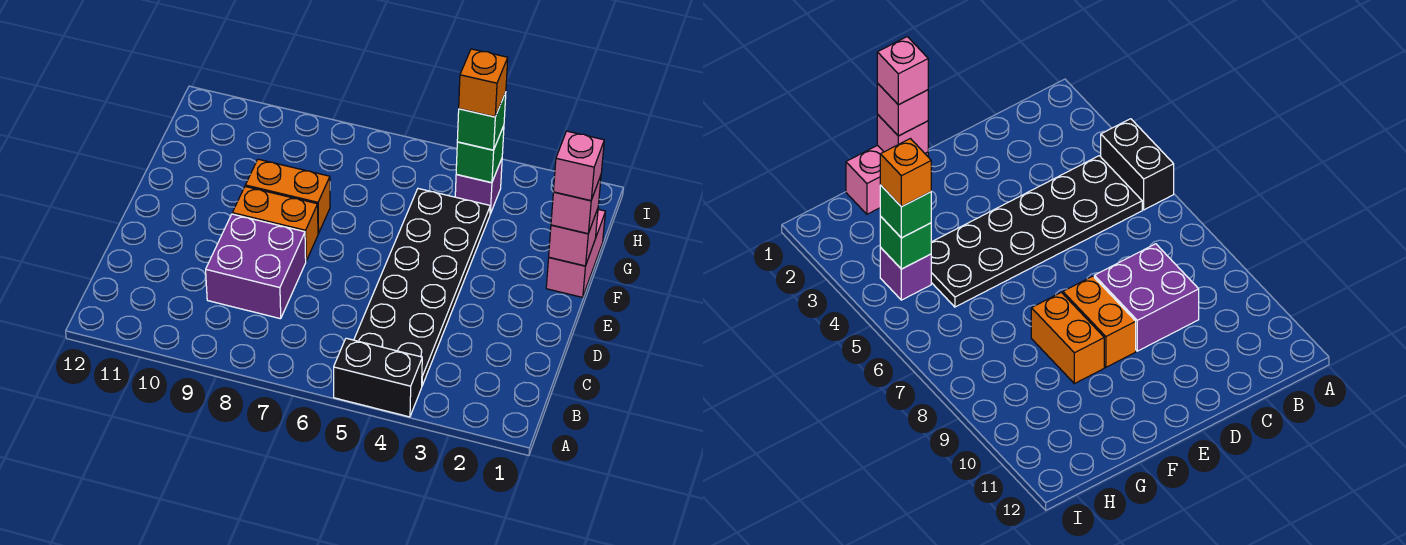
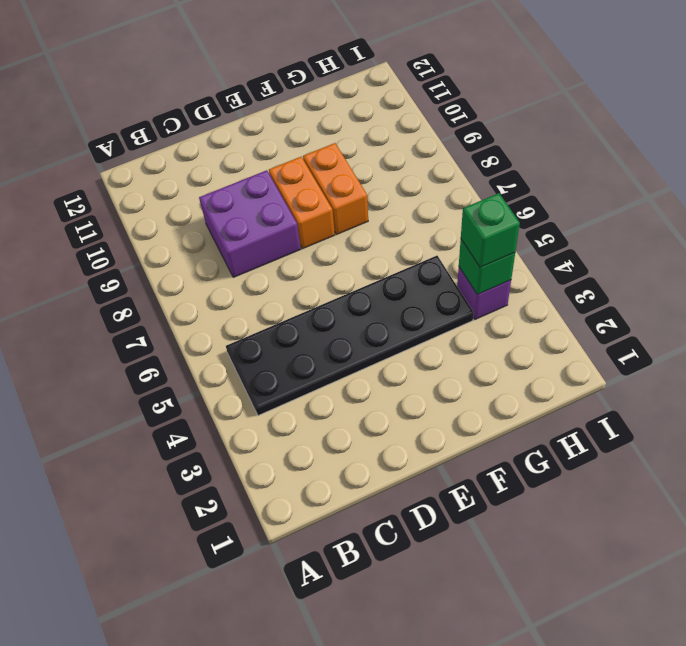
none -> black 1x2 brick [334,338,422,417]
none -> pink 1x2 brick [546,209,606,297]
none -> pink 1x1 brick [549,209,598,266]

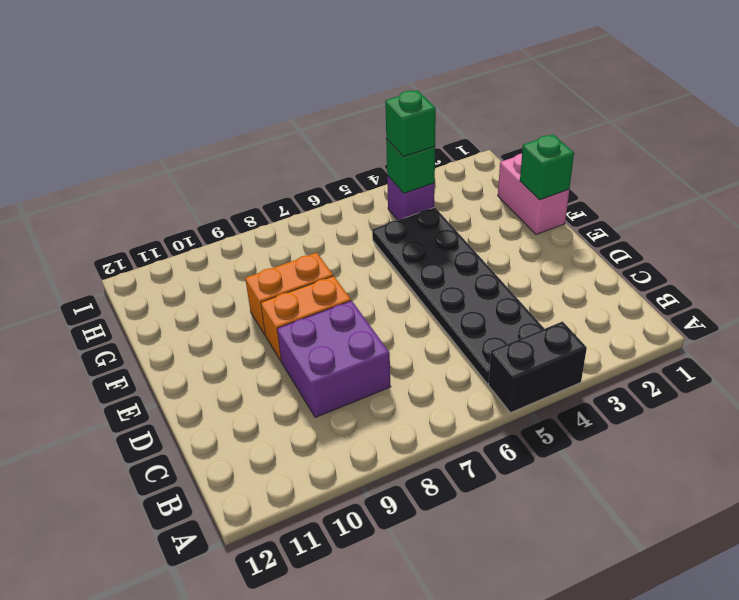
green 1x1 brick [520,134,574,200] -> pink 1x1 brick [549,209,598,266]
none -> pink 1x1 brick [551,176,601,234]
none -> pink 1x1 brick [553,131,604,201]
none -> orange 1x1 brick [459,49,508,117]

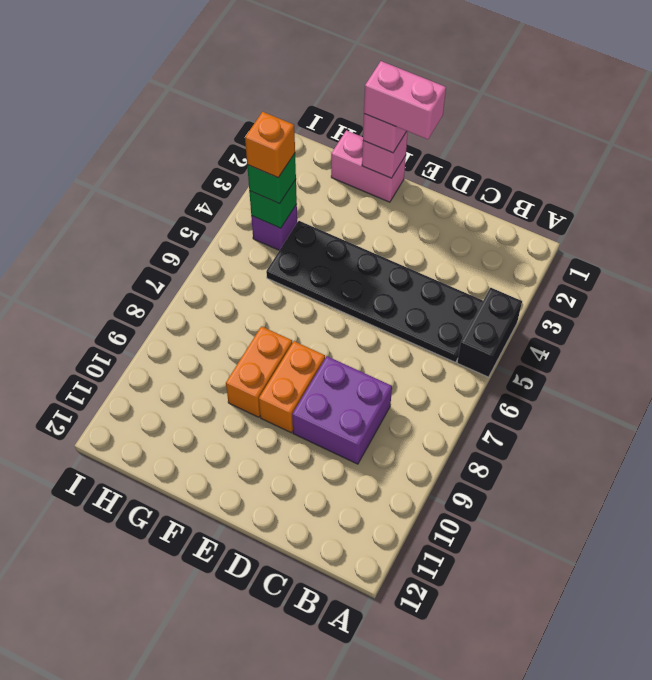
pink 1x2 brick [364,61,446,139] -> pink 1x1 brick [553,131,604,201]

